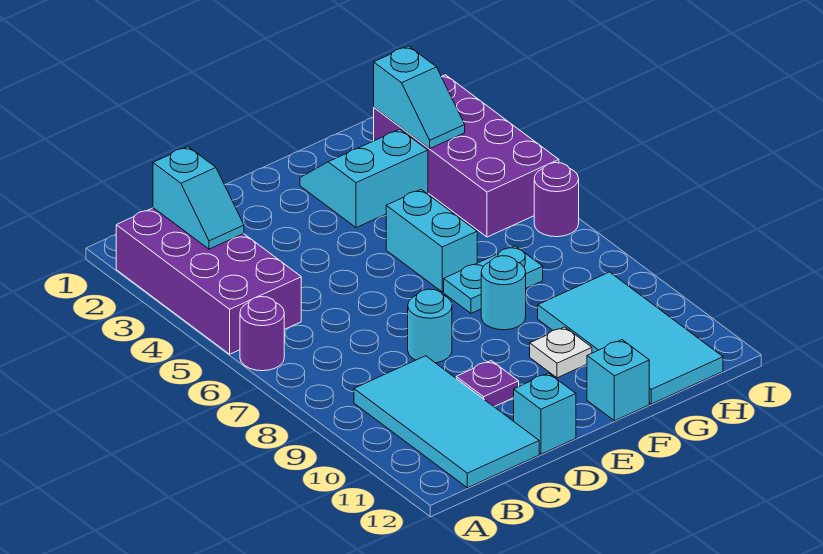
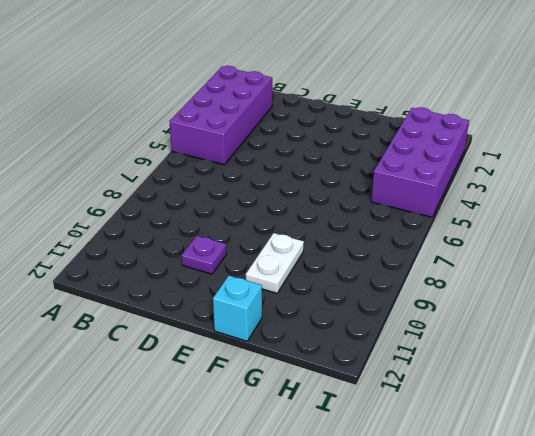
white 1x2 plate [246,233,304,293] -> white 1x1 plate [530,327,592,378]
none -> purple 1x1 round brick [240,297,284,371]
none -> cyan 2x4 tile [354,356,539,488]
none -> cyan 1x1 round brick [408,289,452,363]

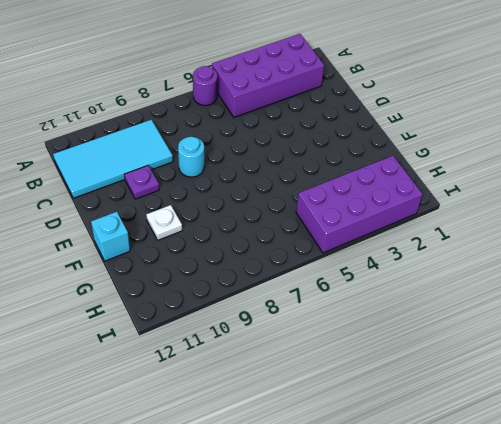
none -> cyan 1x1 brick [514,373,576,454]
none -> cyan 2x2 slope [300,129,428,228]
none -> cyan 1x2 brick [386,190,477,292]

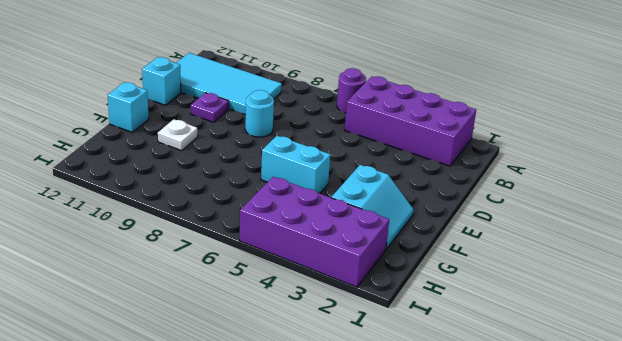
none -> cyan 1x2 plate [444,246,543,313]
none -> cyan 1x1 round brick [481,256,526,330]
none -> cyan 2x4 tile [538,272,723,404]

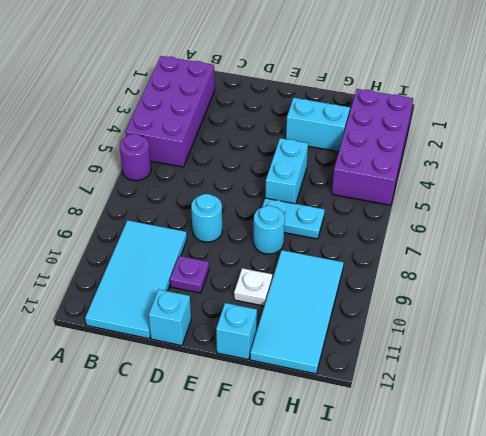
none -> purple 1x1 round brick [534,163,579,237]
none -> cyan 1x2 slope [153,147,244,249]
none -> cyan 1x2 slope [374,46,465,148]

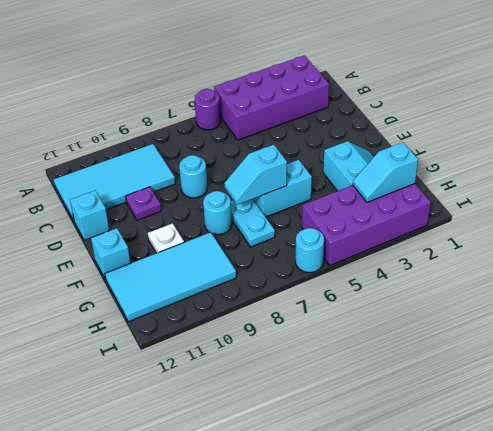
cyan 1x2 slope [224,145,287,205] -> cyan 1x2 slope moved to [153,147,244,249]
cyan 1x1 round brick [295,228,324,272] -> purple 1x1 round brick [534,163,579,237]

